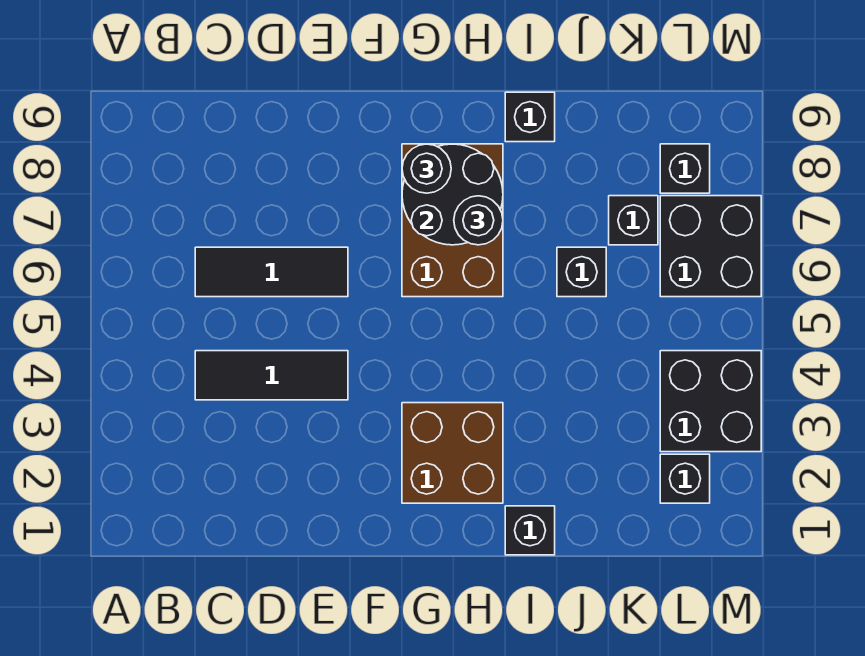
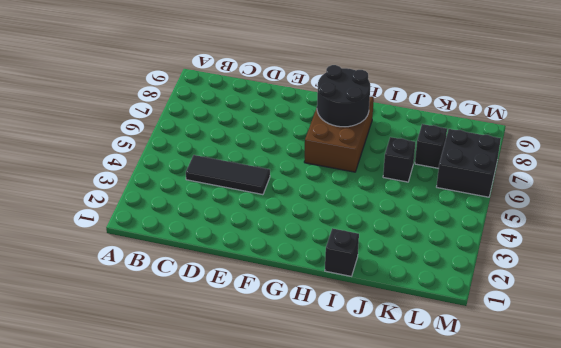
none -> black 1x3 tile [195,247,348,297]
none -> brown 2x2 brick [402,403,503,503]
none -> black 1x1 brick [505,92,555,142]

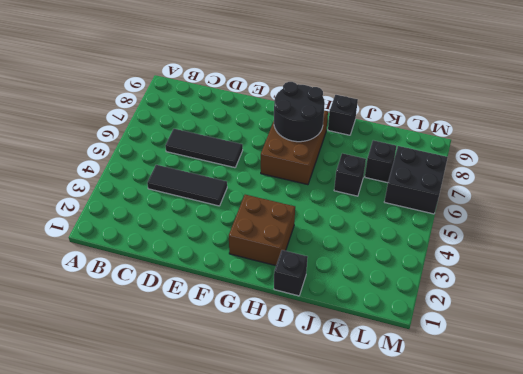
none -> black 1x1 brick [660,454,710,503]
none -> black 2x2 brick [660,351,761,452]
none -> black 1x1 brick [660,144,710,193]

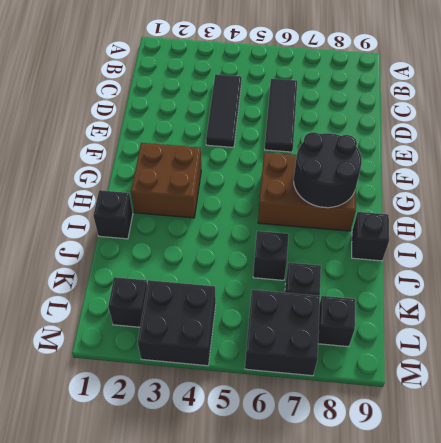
none -> black 1x1 round brick [402,144,451,193]
none -> black 1x1 round brick [454,196,503,245]

